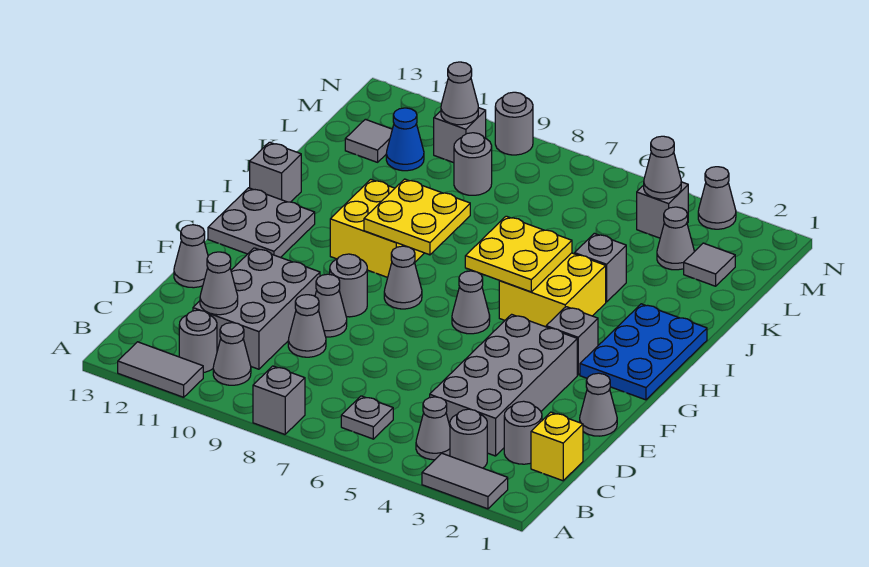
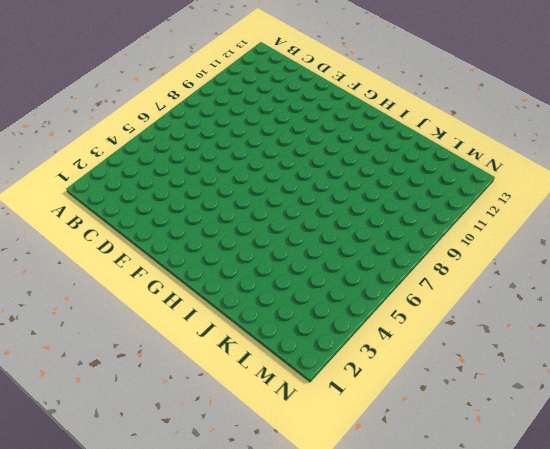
none -> grey 1x2 tile [422,453,508,509]
none -> grey 1x1 brick [253,366,305,434]
none -> grey 1x2 tile [118,342,203,397]
none -> grey 1x1 round brick [450,409,487,468]

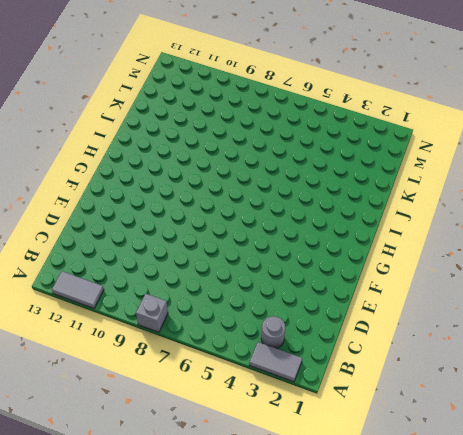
none -> grey 1x1 cone [416,397,450,460]
none -> grey 1x1 plate [341,396,393,439]
none -> grey 1x1 cone [213,323,251,385]
none -> grey 1x1 round brick [179,310,217,372]

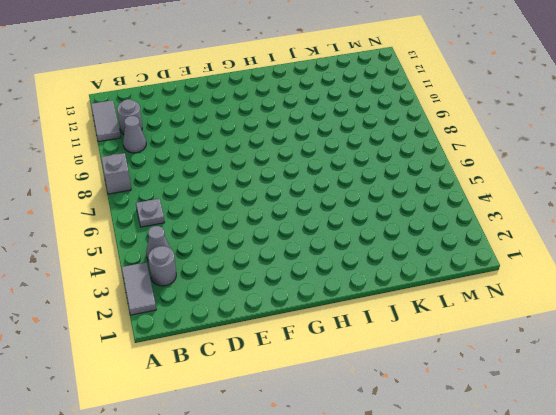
none -> yellow 1x1 brick [531,412,583,481]
none -> grey 1x1 round brick [504,401,542,464]
none -> grey 2x4 brick [430,314,577,456]
none -> grey 2x3 brick [193,248,320,369]

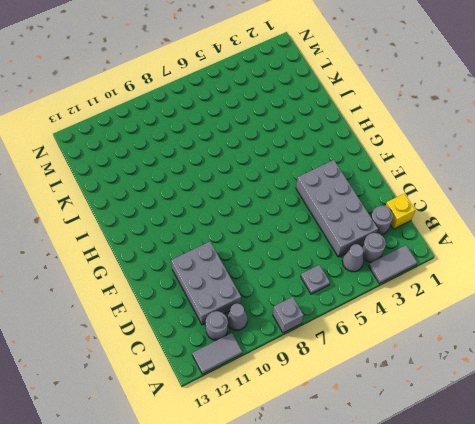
none -> grey 1x1 cone [288,295,326,357]
none -> grey 1x1 cone [580,373,617,436]
none -> grey 1x1 cone [315,274,347,337]
none -> grey 1x1 cone [174,225,208,288]

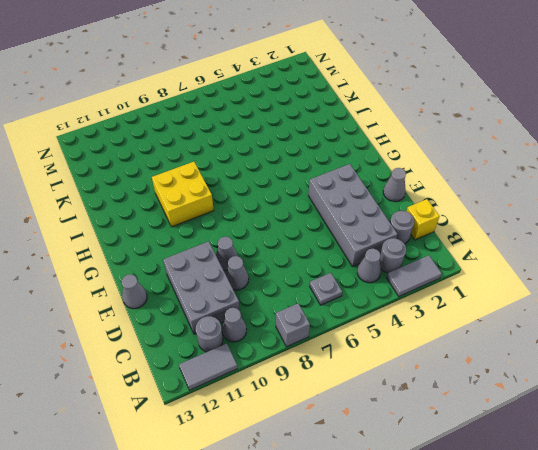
none -> grey 1x1 round brick [330,254,367,317]
none -> blue 2x3 plate [580,304,707,400]
none -> grey 1x1 brick [546,307,598,375]
none -> grey 1x1 cone [452,271,490,334]

